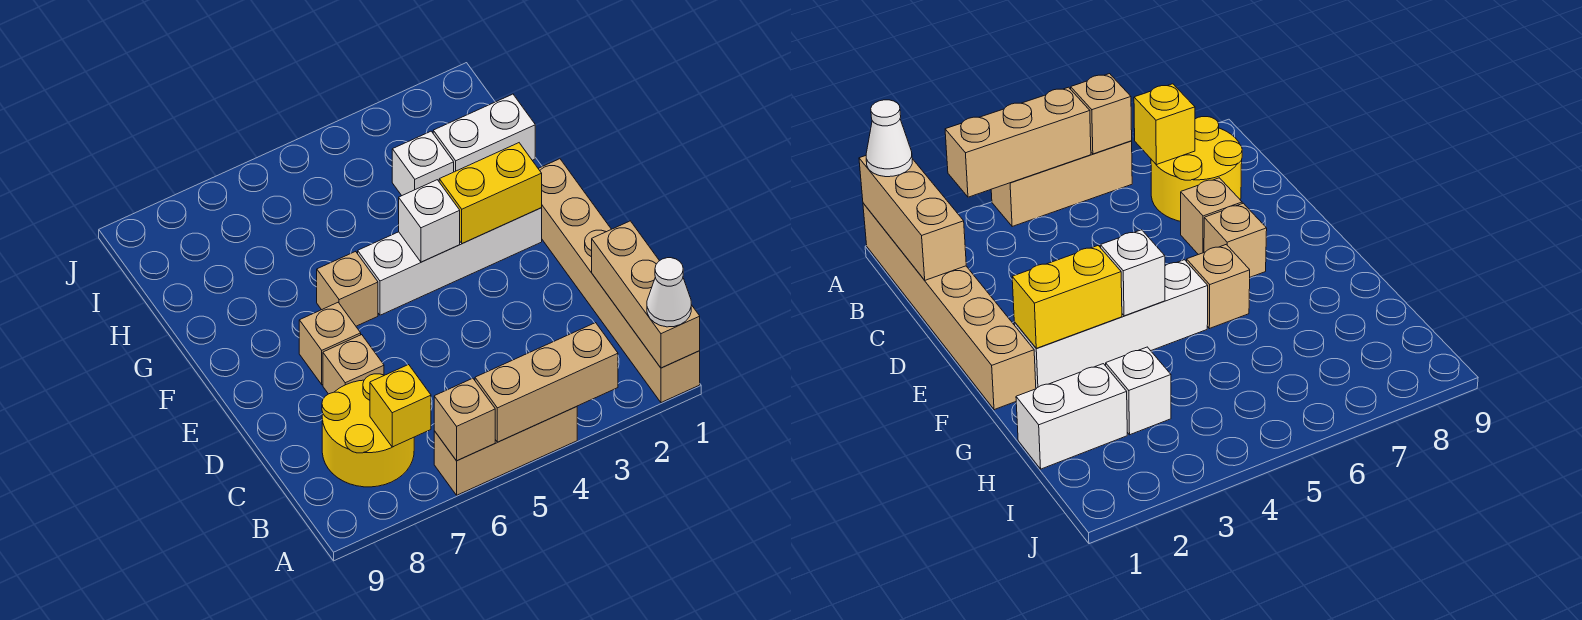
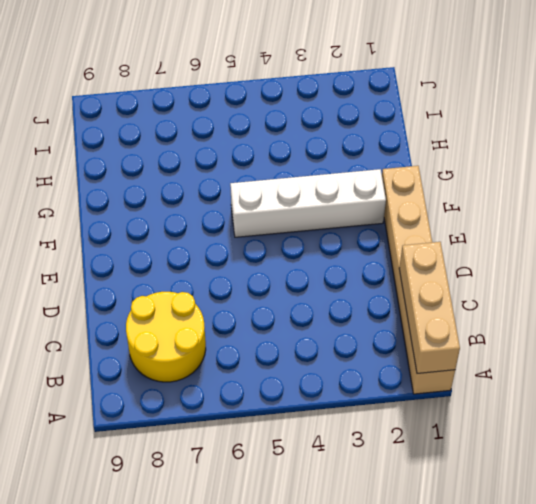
none -> tan 1x3 brick [434,407,577,495]
none -> tan 1x1 brick [323,335,384,394]
none -> tan 1x1 brick [299,303,361,385]

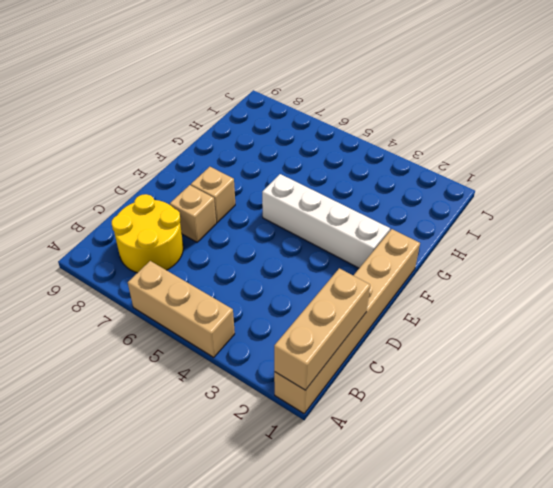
none -> tan 1x1 brick [317,251,378,326]
none -> white 1x2 brick [433,94,535,172]
none -> white 1x1 brick [392,131,454,195]

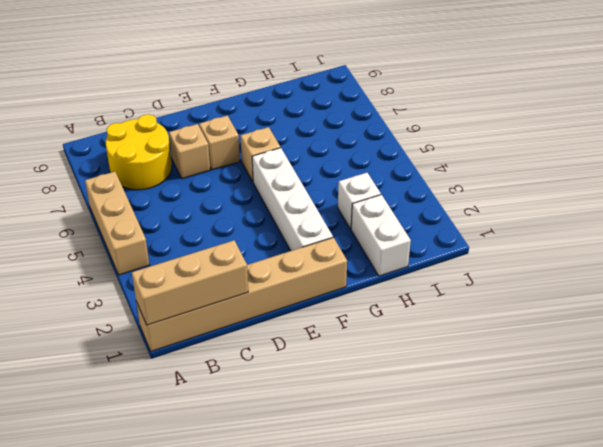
none -> tan 1x3 brick [475,323,618,442]
none -> tan 1x1 brick [434,378,495,461]
none -> yellow 1x1 brick [370,365,431,447]

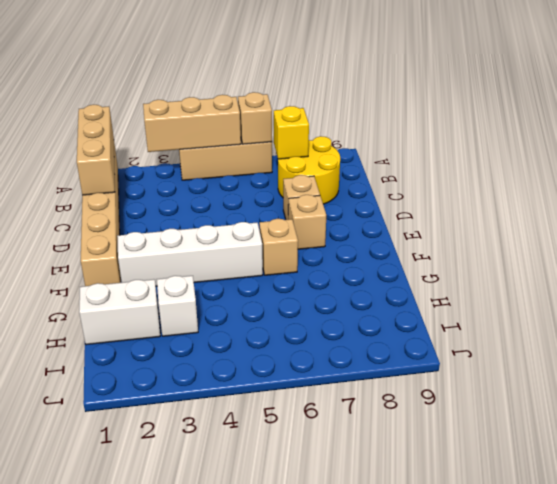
none -> yellow 1x2 brick [439,143,542,244]
none -> white 1x1 brick [399,180,460,262]
none -> white 1x1 cone [647,258,691,327]

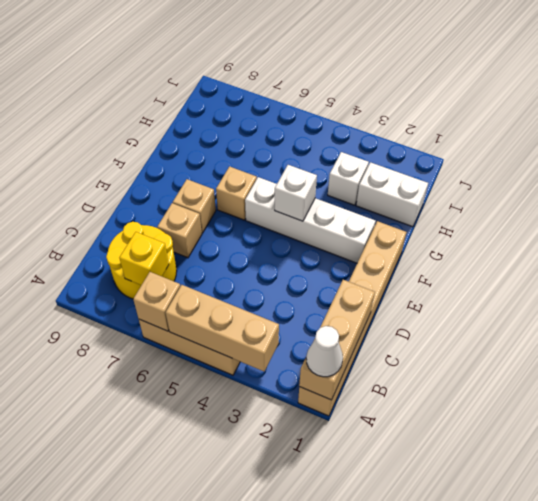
none -> yellow 1x2 brick [439,143,542,244]

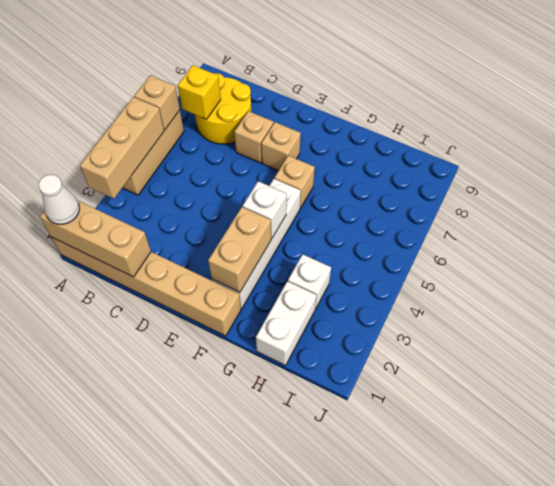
tan 1x2 brick [208,207,271,292] -> yellow 1x2 brick [439,143,542,244]

